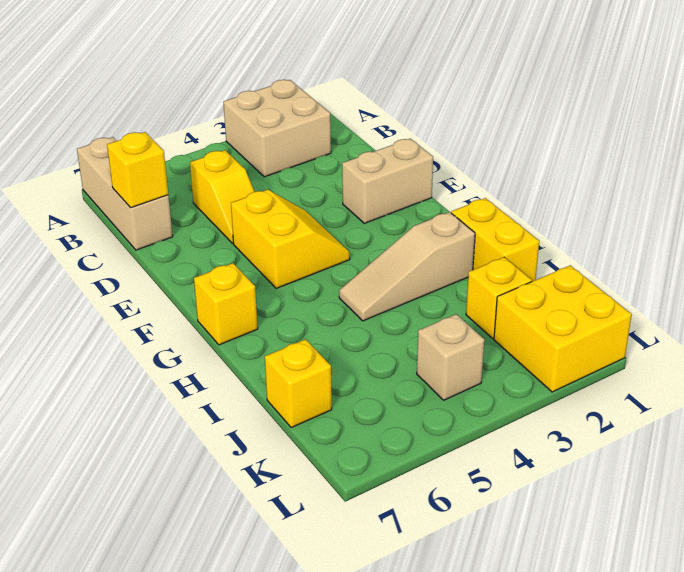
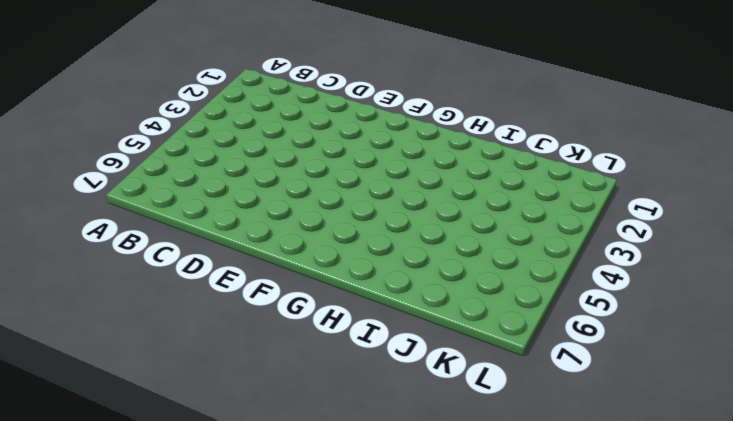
none -> tan 2x2 brick [223,80,331,177]
none -> tan 1x3 brick [77,137,173,250]
none -> yellow 1x2 slope [190,150,255,243]

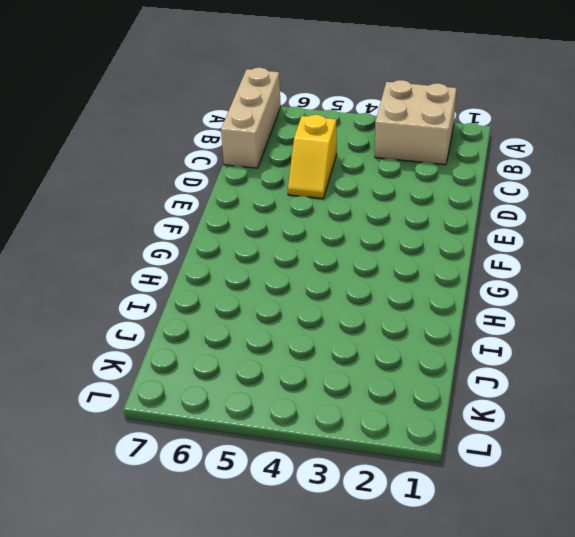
none -> tan 1x2 brick [342,139,433,223]
none -> yellow 2x2 slope [231,190,350,288]
none -> yellow 1x1 brick [194,263,258,345]

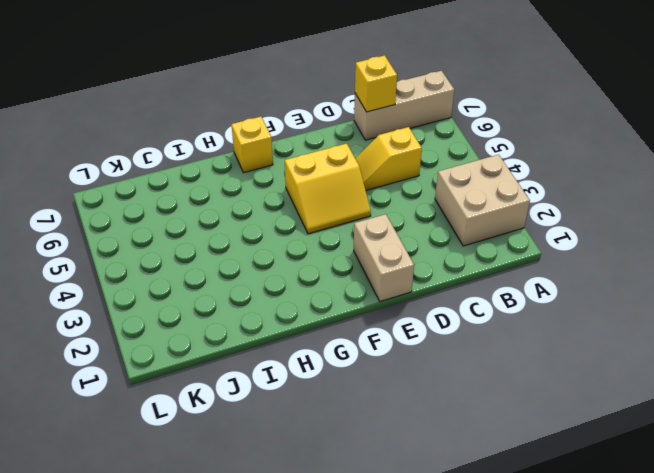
none -> yellow 1x2 brick [451,198,539,281]
none -> tan 1x3 slope [339,212,475,321]
none -> yellow 1x1 brick [466,257,532,338]

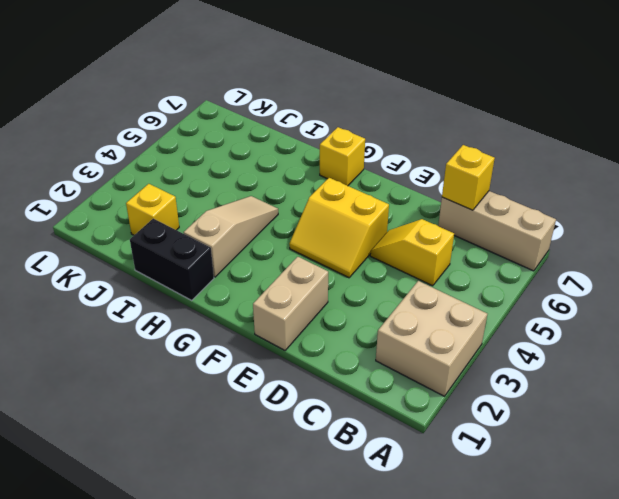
black 1x2 brick [130,219,214,300] -> yellow 1x2 brick [451,198,539,281]
none -> yellow 1x1 brick [265,339,332,428]
none -> yellow 2x2 brick [494,265,632,392]
none -> tan 1x1 brick [417,314,484,400]

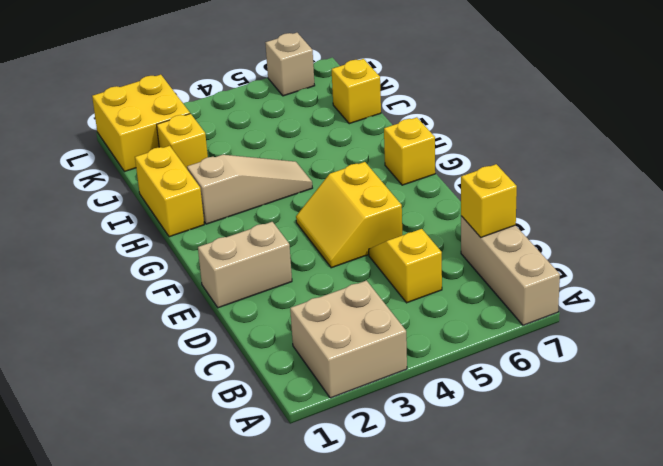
tan 1x1 brick [265,33,315,96] -> tan 1x1 brick moved to [417,314,484,400]

